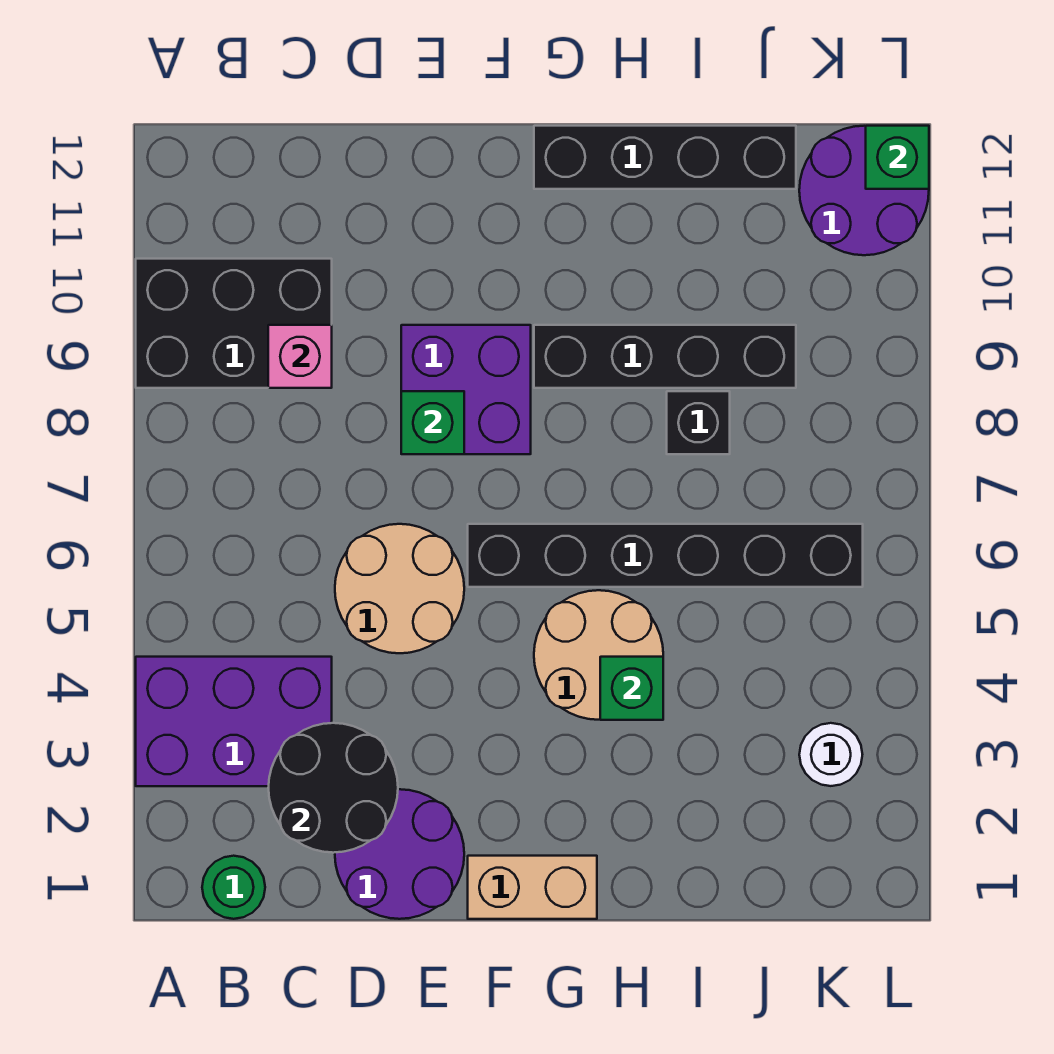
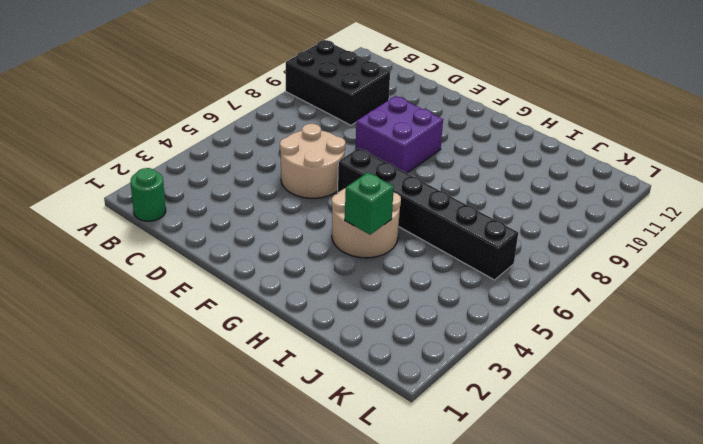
none -> purple 2x3 brick [136,657,332,786]
none -> purple 2x2 round brick [335,789,464,919]
none -> tan 1x2 brick [468,856,597,919]

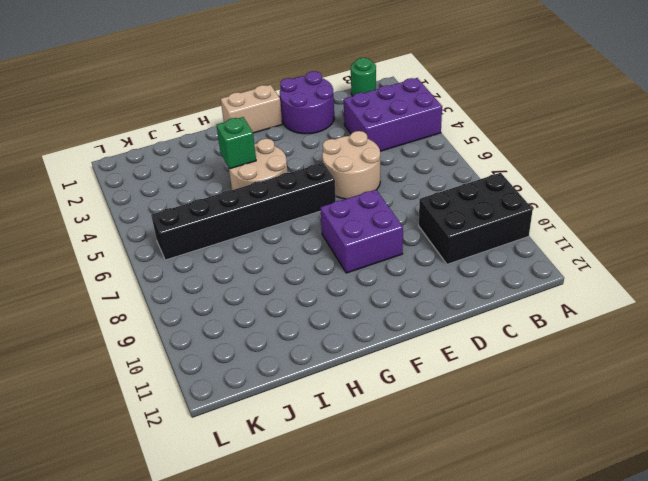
none -> black 1x4 brick [534,325,796,388]
none -> black 1x4 brick [534,126,796,189]
none -> black 1x1 brick [667,391,730,454]

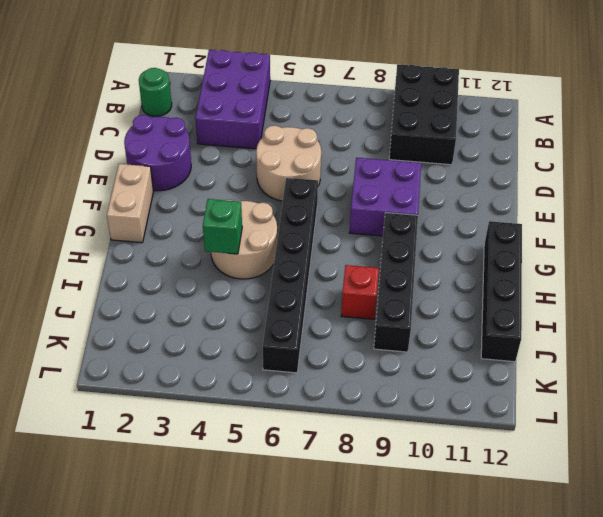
red 1x1 brick [341,265,379,319] -> black 1x1 brick [667,391,730,454]
none -> white 1x1 round brick [799,723,862,786]
none -> purple 2x2 round brick [799,126,929,255]
none -> black 2x2 round brick [268,723,398,853]

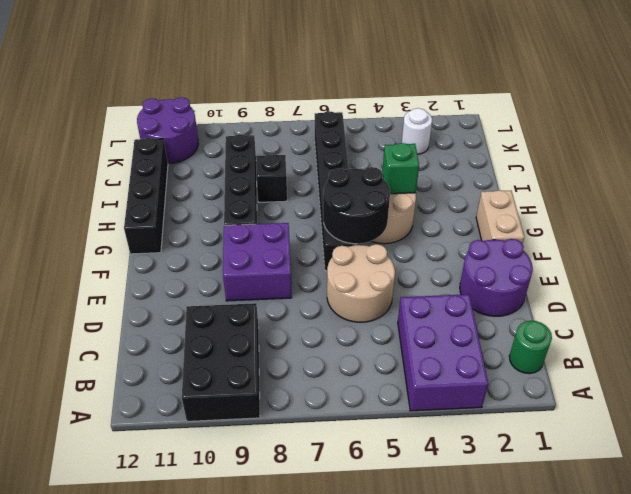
black 2x2 round brick [323,167,390,244] -> black 2x2 round brick moved to [268,723,398,853]
none -> pink 1x1 brick [268,325,332,388]
none -> green 1x1 brick [401,391,464,454]
none -> green 1x1 brick [866,126,929,189]

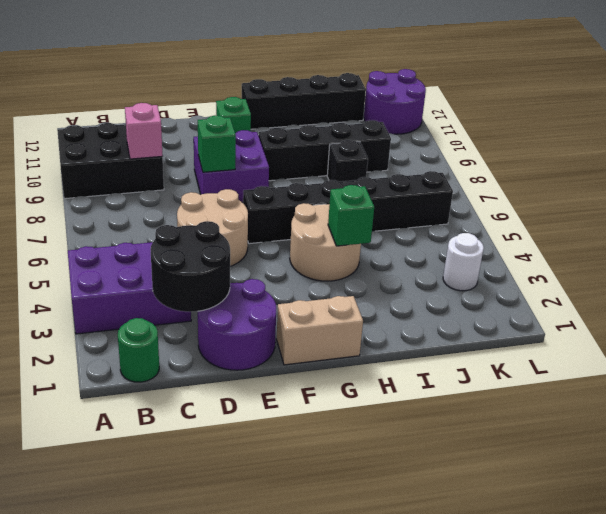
green 1x1 brick [216,97,251,133] -> green 1x1 brick moved to [866,126,929,189]

